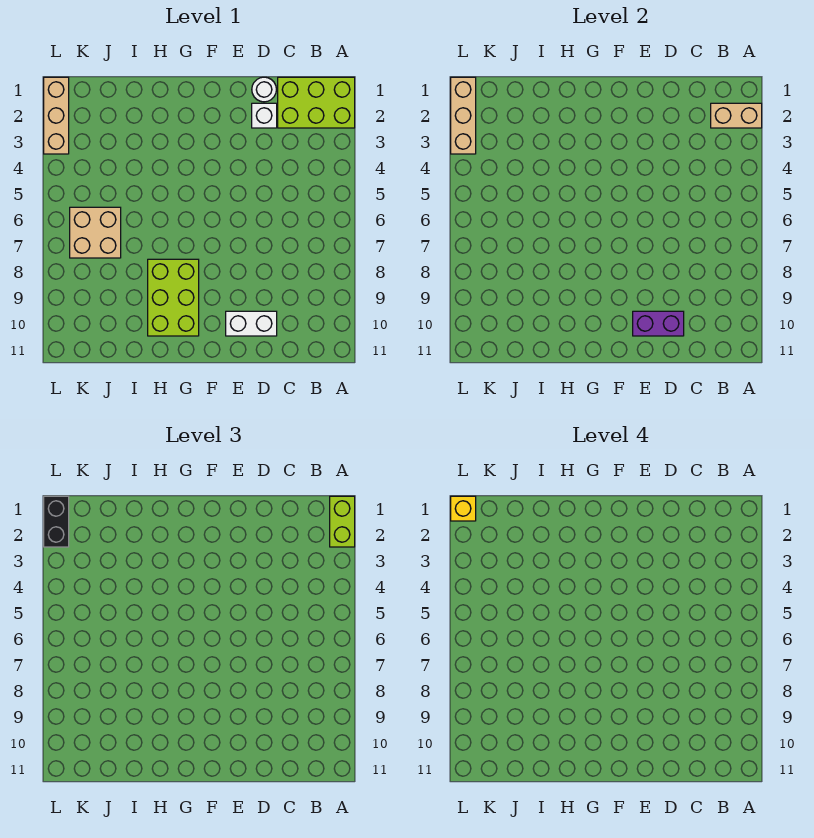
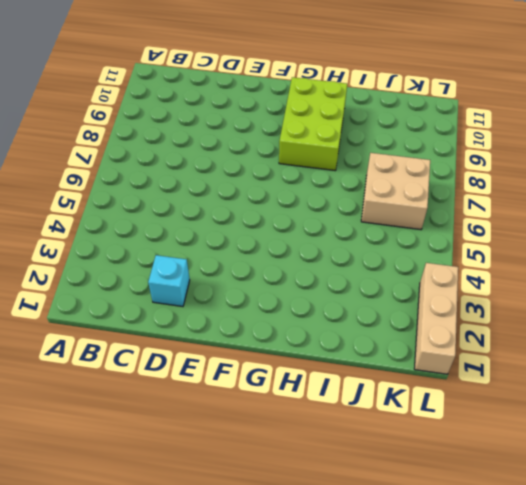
cyan 1x1 brick [148,255,190,306] -> white 1x1 brick [252,103,277,128]
none -> lime 2x3 brick [278,77,355,128]
none -> white 1x1 round brick [252,77,276,102]
none -> white 1x2 brick [226,311,277,336]

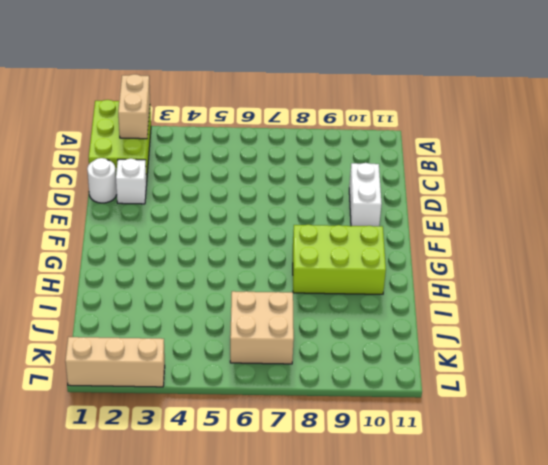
none -> purple 1x2 brick [633,311,684,336]
none -> tan 1x3 brick [451,77,476,154]
none -> lime 1x2 brick [330,496,355,547]

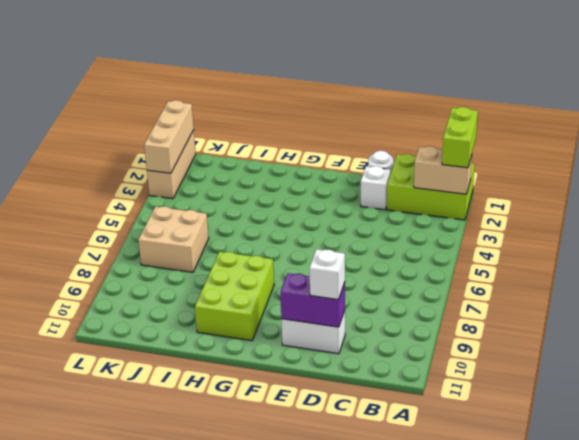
white 1x1 brick [309,249,345,300] -> none
none -> black 1x2 brick [44,496,69,547]
none -> yellow 1x1 brick [451,496,476,521]

